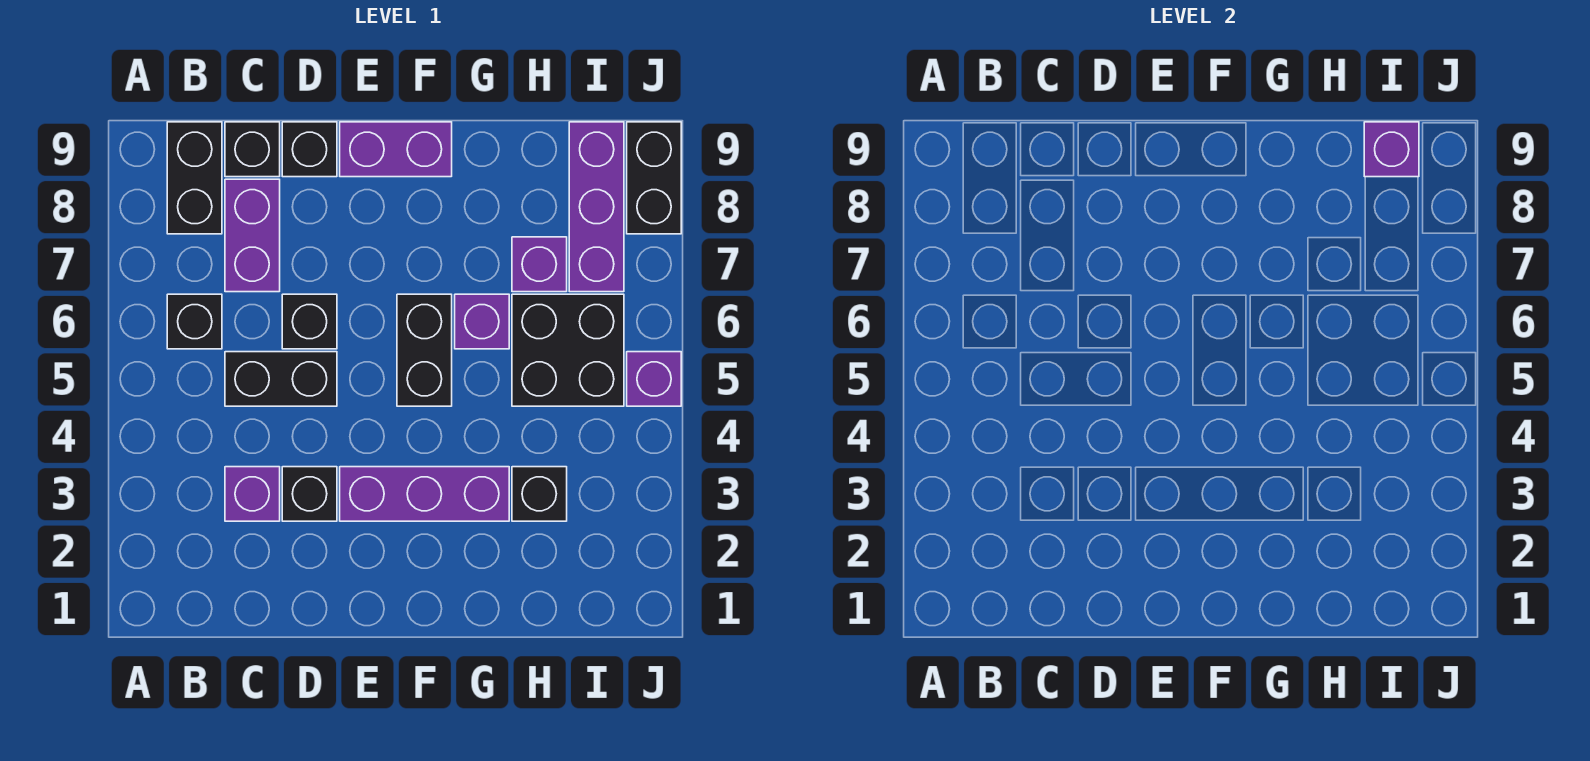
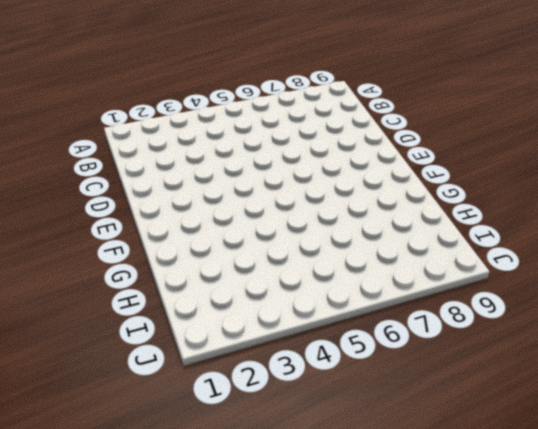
none -> black 1x1 brick [167,294,222,349]
none -> black 1x2 brick [167,122,222,234]
none -> purple 1x1 brick [225,467,280,521]

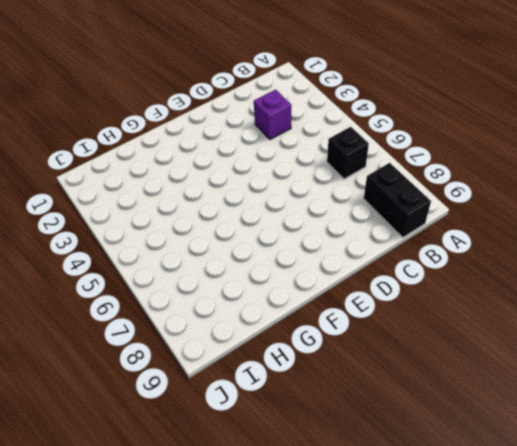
none -> black 1x2 brick [225,352,337,406]
none -> purple 1x2 brick [225,179,280,292]
none -> black 1x1 brick [225,122,280,177]

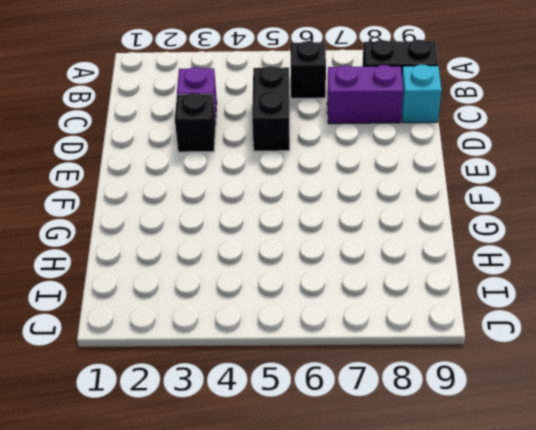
cyan 1x1 brick [401,64,442,123] -> black 1x1 brick [225,122,280,177]
none -> black 1x1 brick [282,294,337,349]
none -> black 1x1 brick [282,122,337,177]
none -> purple 1x3 brick [340,467,509,521]

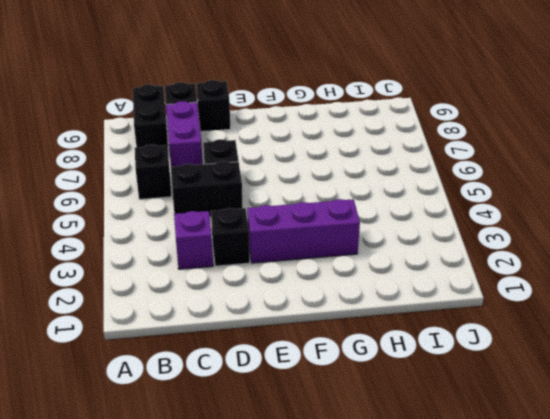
none -> purple 1x2 brick [340,122,452,177]
none -> black 1x2 brick [397,294,452,406]
none -> purple 1x1 brick [455,294,509,349]

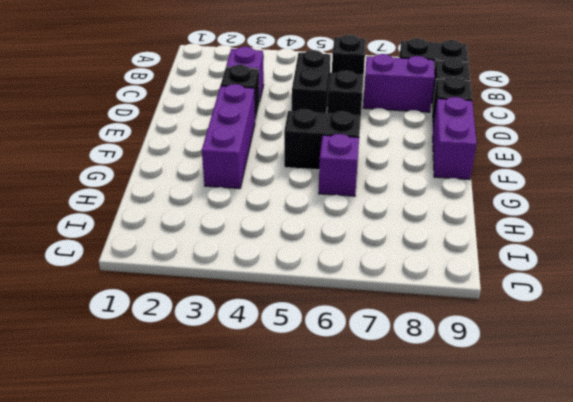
none -> black 1x1 brick [512,467,567,521]
none -> black 2x2 brick [512,294,624,406]
none -> purple 1x1 brick [512,237,567,292]

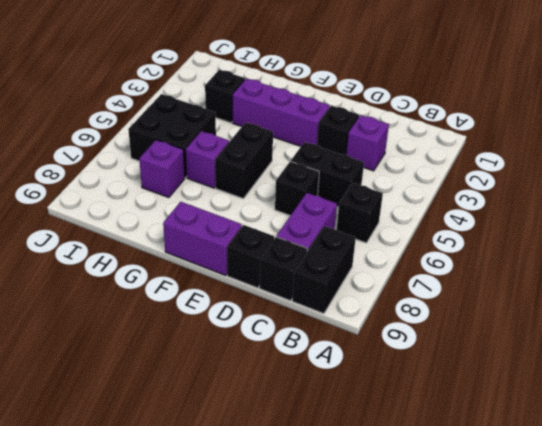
none -> purple 1x3 brick [569,122,624,292]
none -> purple 1x1 brick [627,352,681,406]
none -> black 1x2 brick [627,122,681,234]

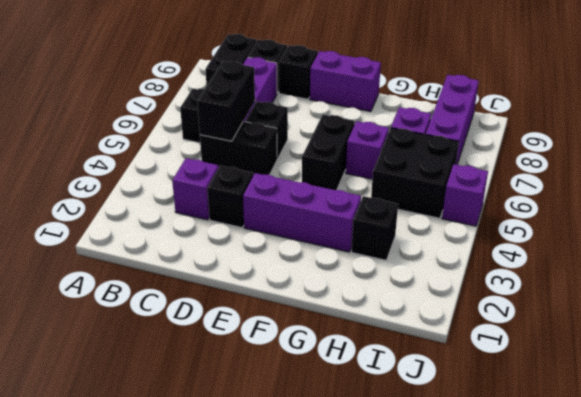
black 1x2 brick [197,61,255,141] -> black 1x2 brick moved to [627,122,681,234]
none -> purple 1x1 brick [1364,122,1419,177]

